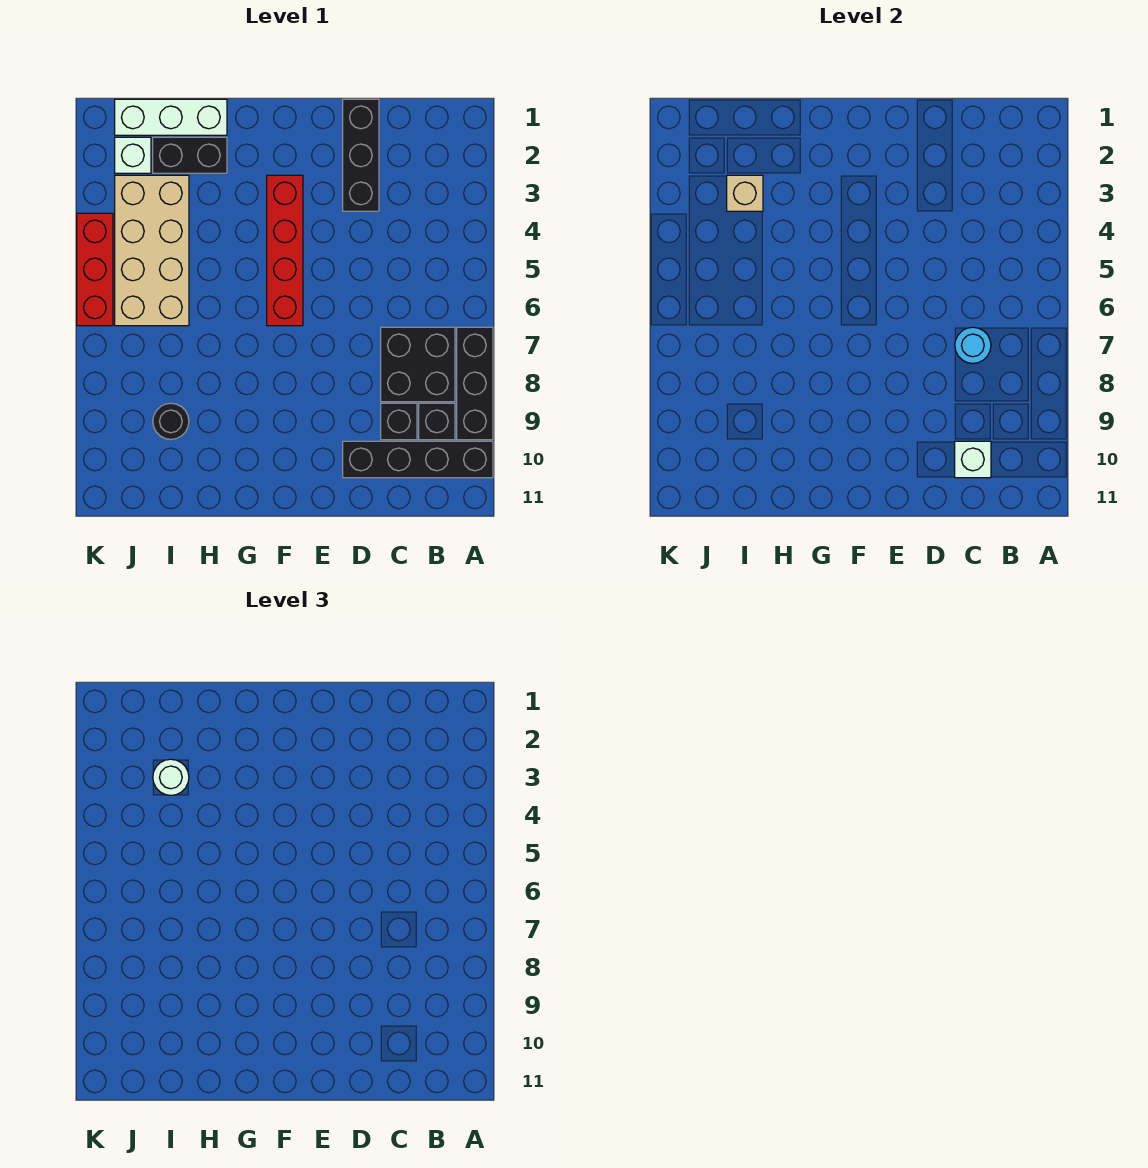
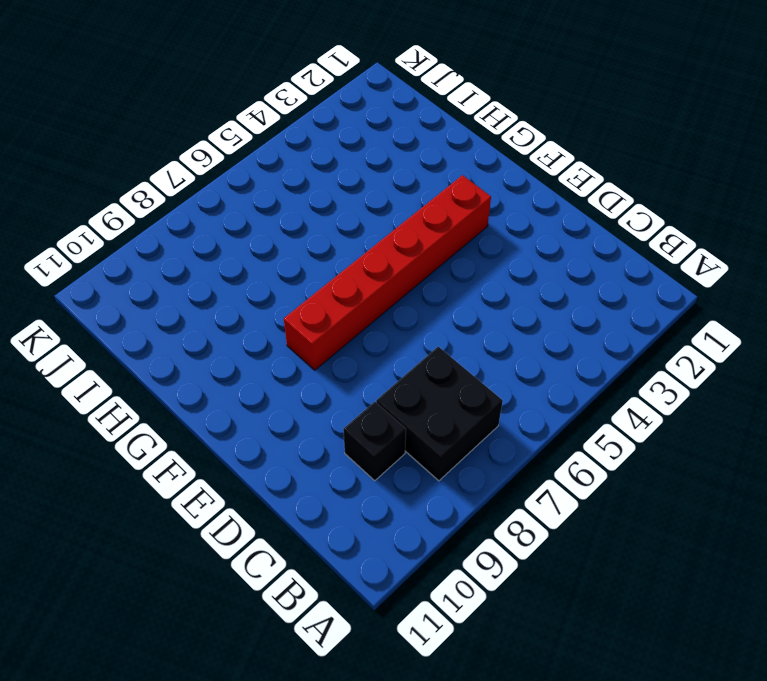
red 1x6 brick [284,175,491,370] -> red 1x4 brick [267,175,303,326]
none -> black 1x3 brick [457,327,493,440]
none -> black 1x4 brick [343,441,493,478]
none -> black 1x1 brick [419,403,455,440]

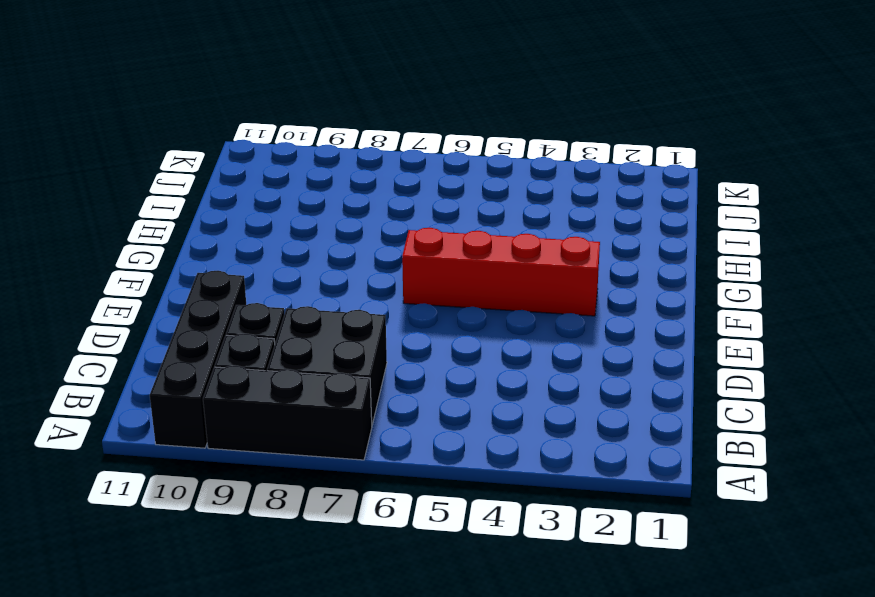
none -> black 1x3 brick [343,99,379,211]
none -> white 1x3 brick [115,99,227,135]
none -> black 1x2 brick [153,137,227,173]

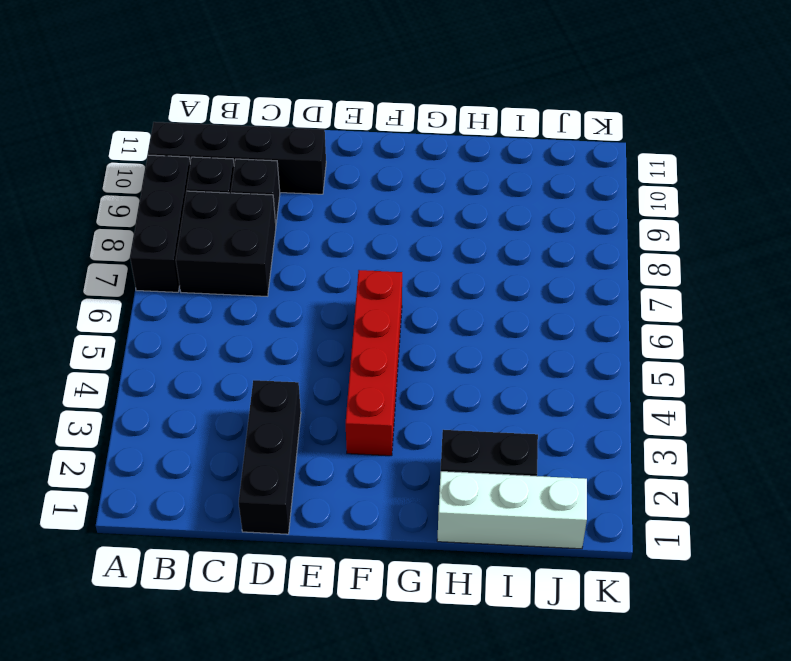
none -> tan 2x4 brick [115,175,189,326]
none -> black 1x1 round brick [153,403,189,439]
none -> white 1x1 brick [115,137,151,173]

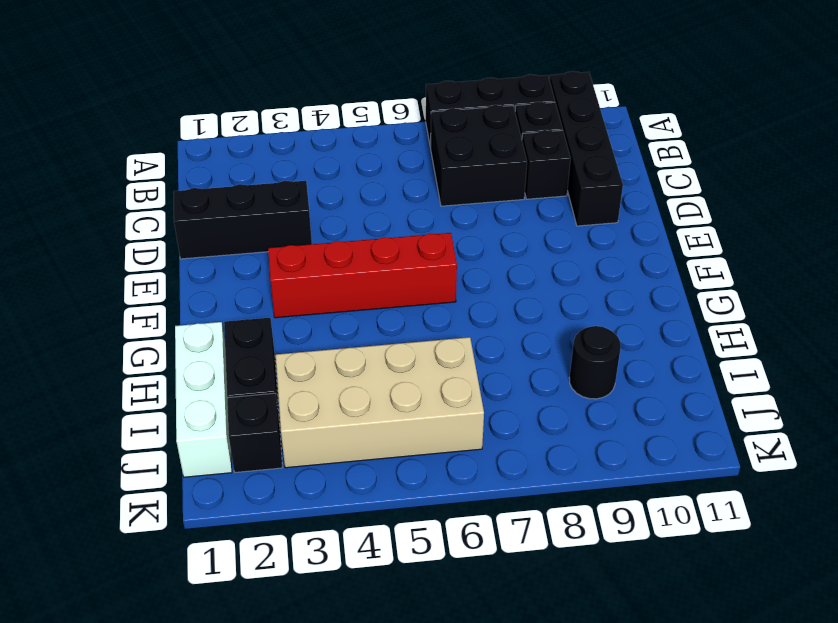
black 1x1 brick [227,393,282,472] -> white 1x1 brick [115,137,151,173]
none -> red 1x3 brick [77,213,113,326]
none -> cyan 1x1 round brick [955,327,991,363]
none -> white 1x1 brick [955,441,991,478]

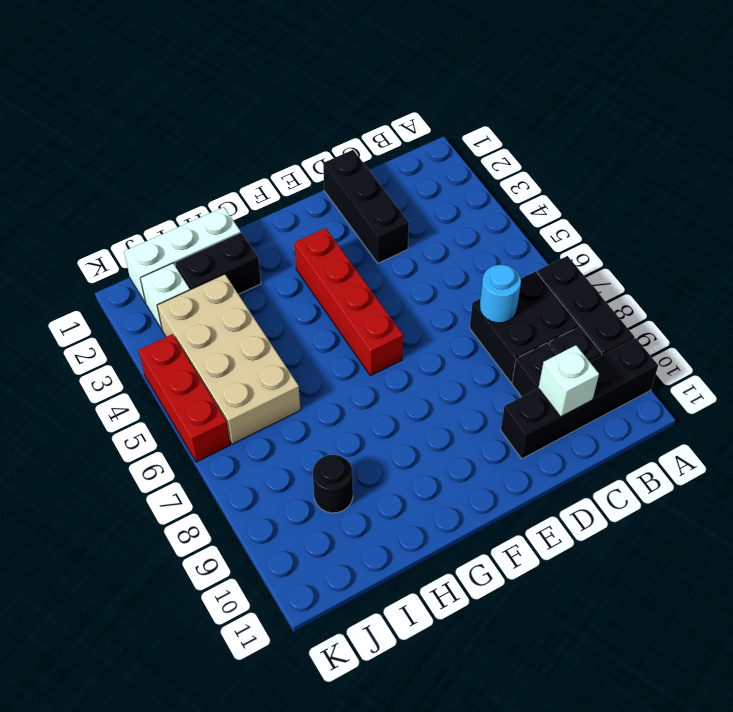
none -> tan 1x1 brick [727,175,763,211]
none -> white 1x1 round brick [153,759,189,795]

